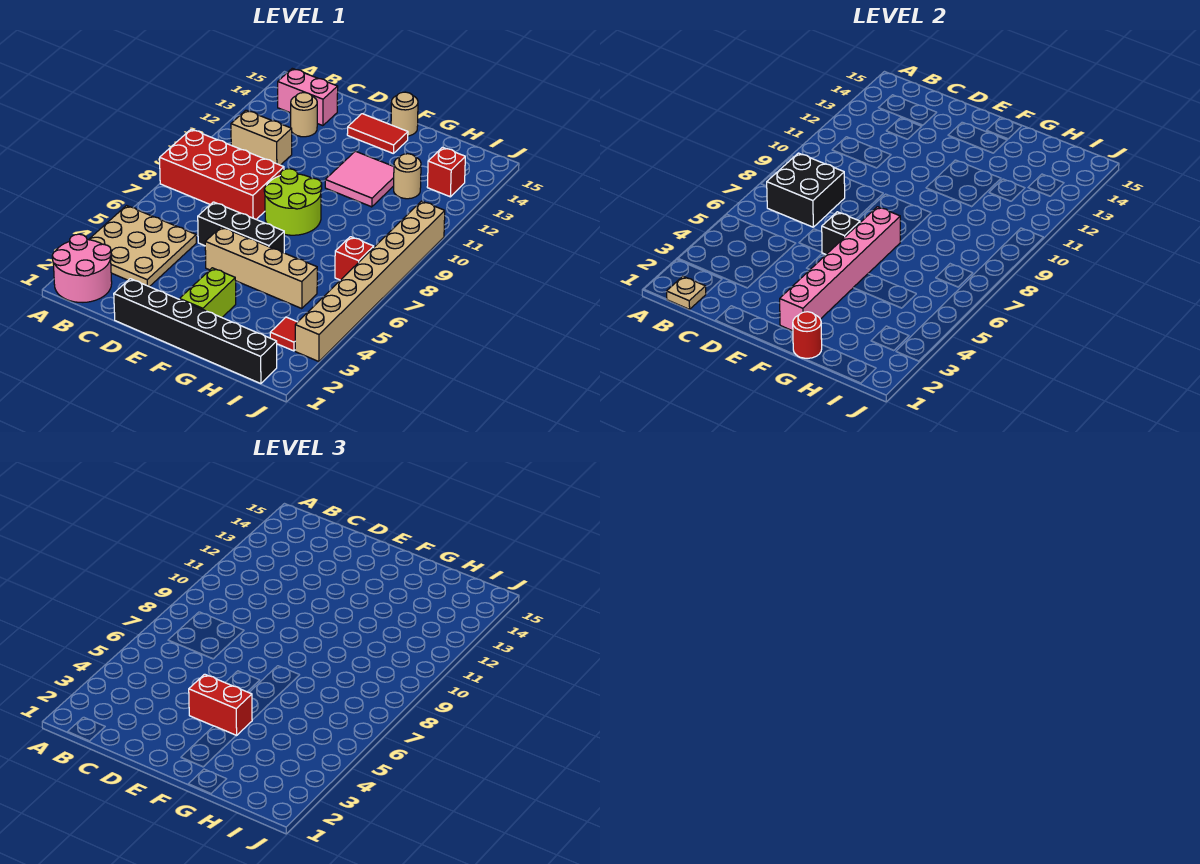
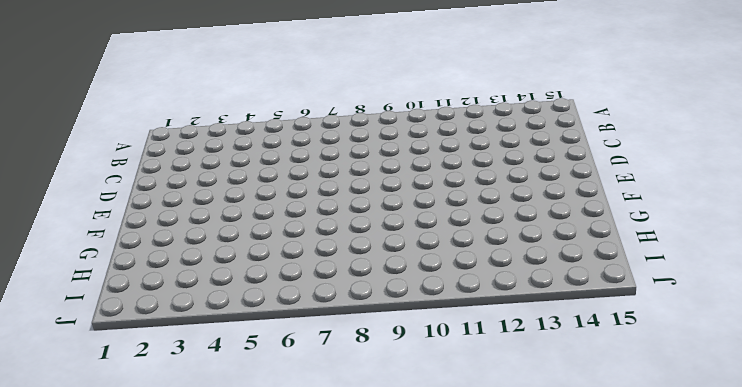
none -> pink 2x2 round brick [52,234,112,302]
none -> tan 3x3 plate [89,206,196,287]
none -> red 2x4 brick [160,129,284,219]

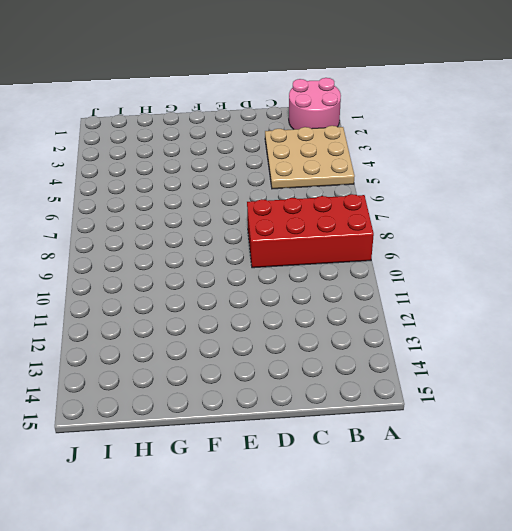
none -> tan 1x2 brick [231,110,292,165]
none -> pink 1x2 brick [278,68,338,126]
none -> tan 1x1 round brick [291,93,317,137]

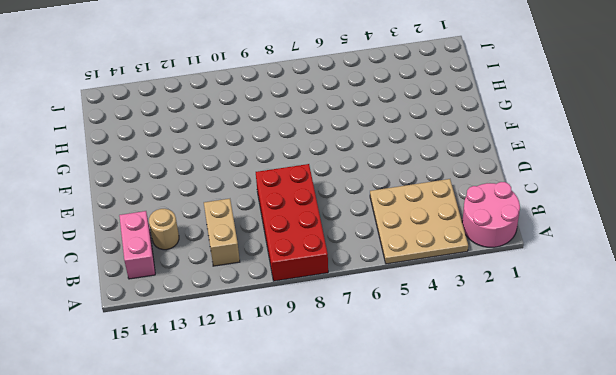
none -> black 1x6 brick [114,279,277,384]
none -> black 1x3 brick [198,202,284,253]
none -> tan 1x4 brick [205,227,317,309]

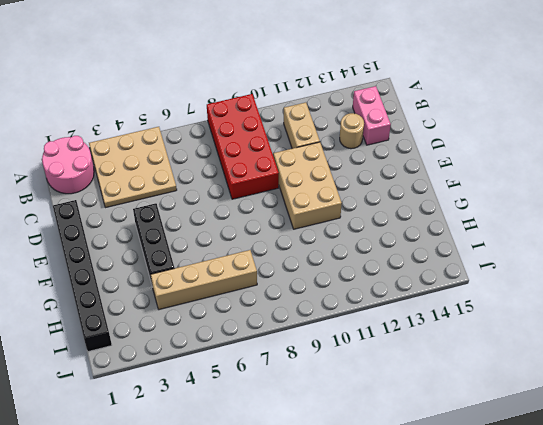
tan 2x3 brick [273,142,342,229] -> pink 2x2 tile [325,151,394,207]
black 1x3 brick [133,203,174,284] -> black 1x3 brick moved to [198,202,284,253]
tan 1x4 brick [151,250,257,309] -> tan 1x4 brick turned to [205,227,317,309]
none -> lime 2x2 round brick [264,169,322,235]
none -> red 1x2 tile [347,114,408,154]
none -> lime 1x2 brick [180,268,236,317]

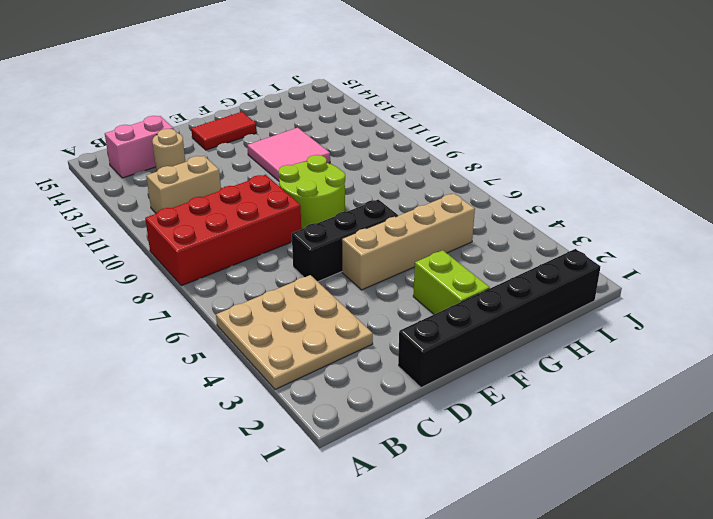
none -> pink 2x2 round brick [52,234,112,302]
none -> tan 1x1 round brick [391,92,418,136]
none -> tan 1x1 round brick [394,154,421,199]

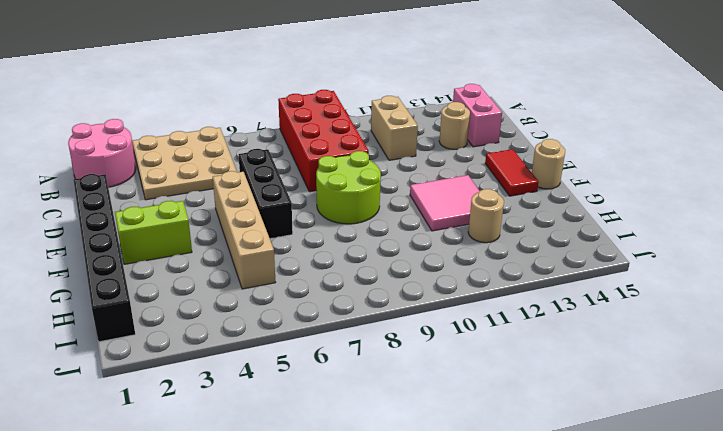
none -> red 1x1 tile [270,317,297,351]
none -> red 1x1 brick [335,237,374,280]
none -> red 1x1 brick [427,147,465,197]

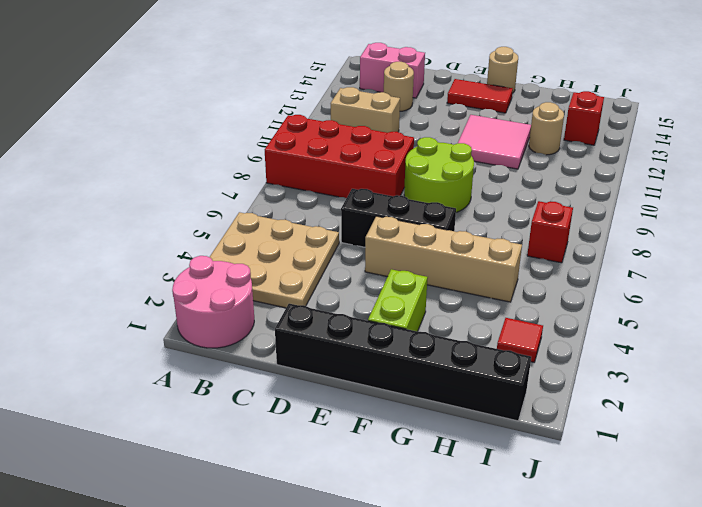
none -> tan 1x8 brick [295,201,445,362]
none -> tan 1x1 plate [666,276,706,309]
none -> black 2x2 brick [767,153,845,227]

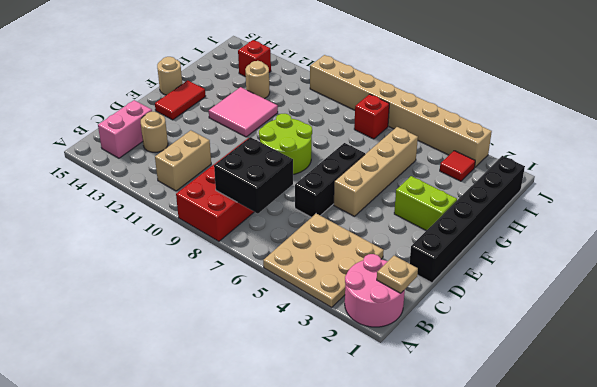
none -> black 1x1 brick [822,212,860,254]
none -> pink 1x6 brick [780,207,900,331]
none -> red 1x1 round brick [793,312,822,358]

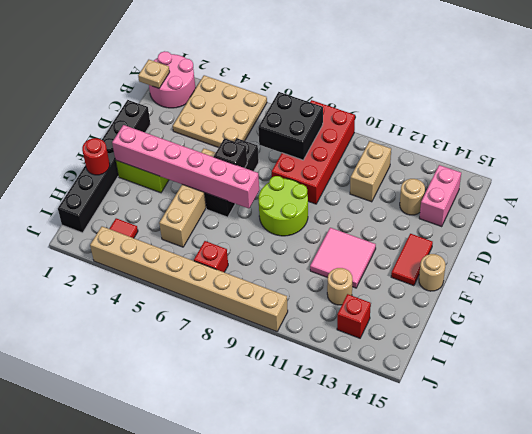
none -> red 1x2 brick [189,674,252,736]

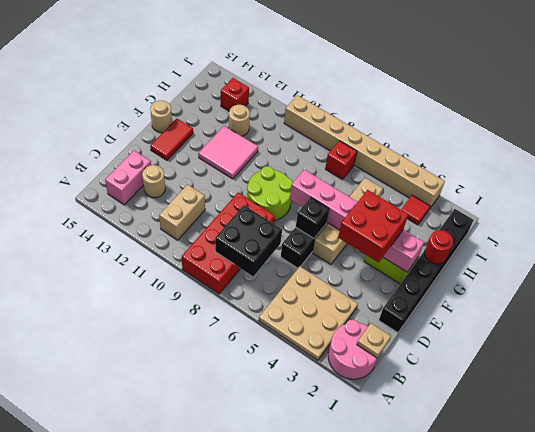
red 2x2 brick [338,190,408,263] -> red 1x2 brick [189,674,252,736]

